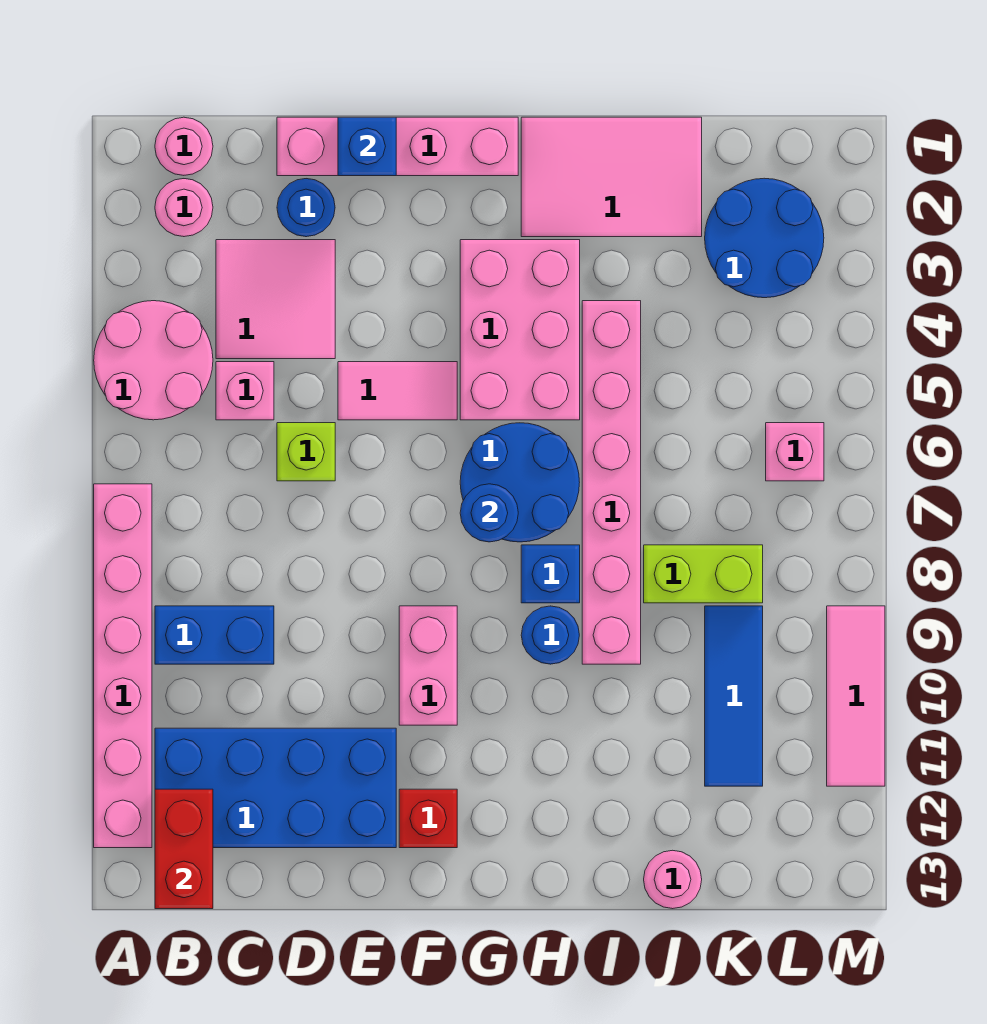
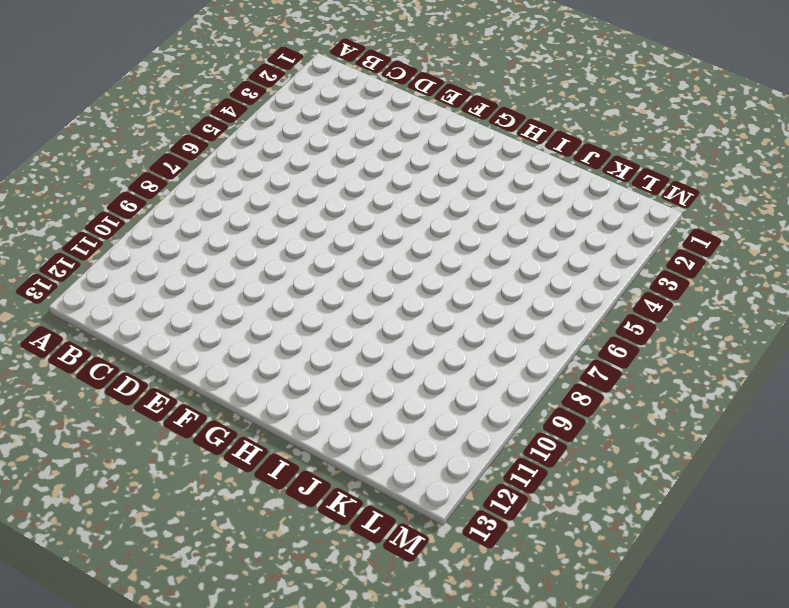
none -> pink 2x2 round brick [94,301,213,420]
none -> pink 1x6 brick [94,484,152,848]
none -> pink 1x1 round brick [155,117,213,175]

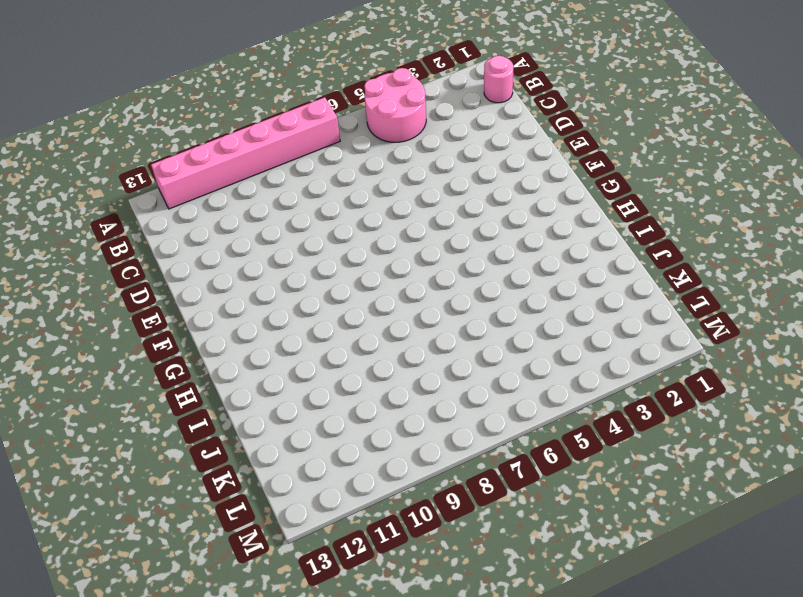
none -> pink 1x1 round brick [155,179,213,237]
none -> blue 1x2 brick [155,606,274,664]
none -> blue 2x4 brick [155,728,396,848]

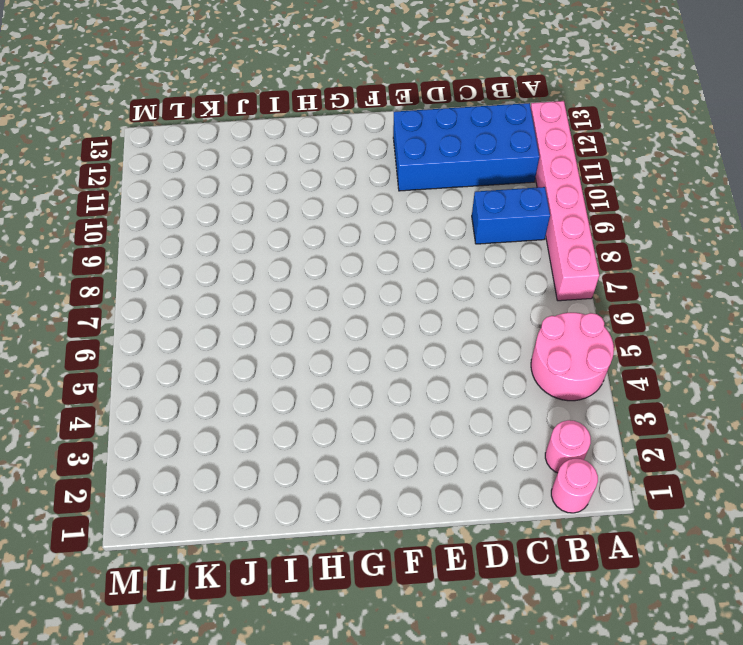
none -> pink 2x2 tile [216,240,335,359]
none -> pink 1x1 brick [216,362,274,420]
none -> pink 1x4 brick [277,117,518,176]

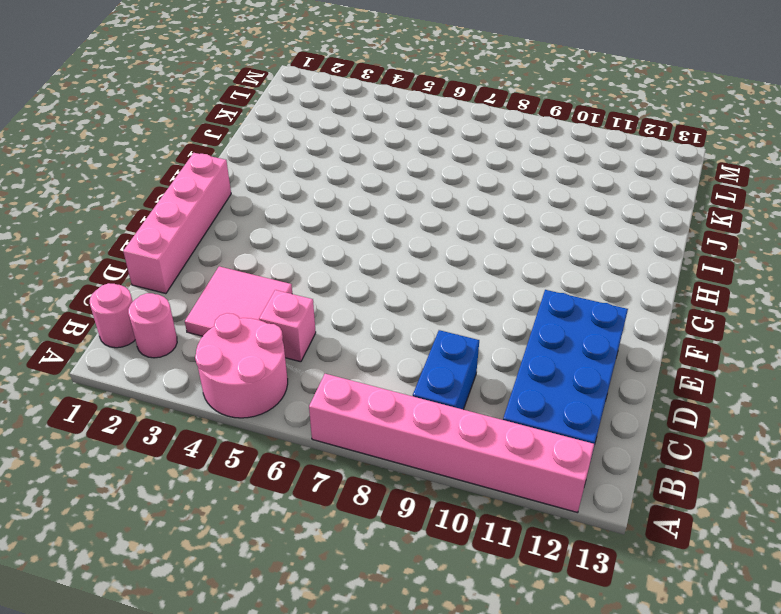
none -> blue 1x1 round brick [277,179,335,237]
none -> lime 1x1 brick [277,423,335,481]
none -> pink 1x2 tile [338,362,457,420]

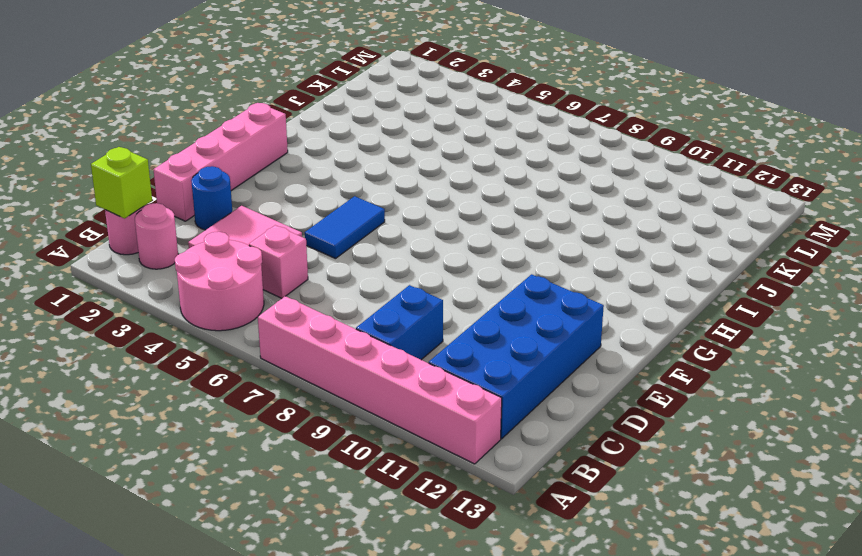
lime 1x1 brick [91,147,152,218] -> lime 1x1 brick moved to [277,423,335,481]
blue 1x2 tile [305,196,385,259] -> pink 1x2 tile [338,362,457,420]
none -> pink 1x2 brick [399,606,457,725]
none -> red 1x1 brick [399,789,457,848]
none -> pink 2x3 brick [460,240,580,420]

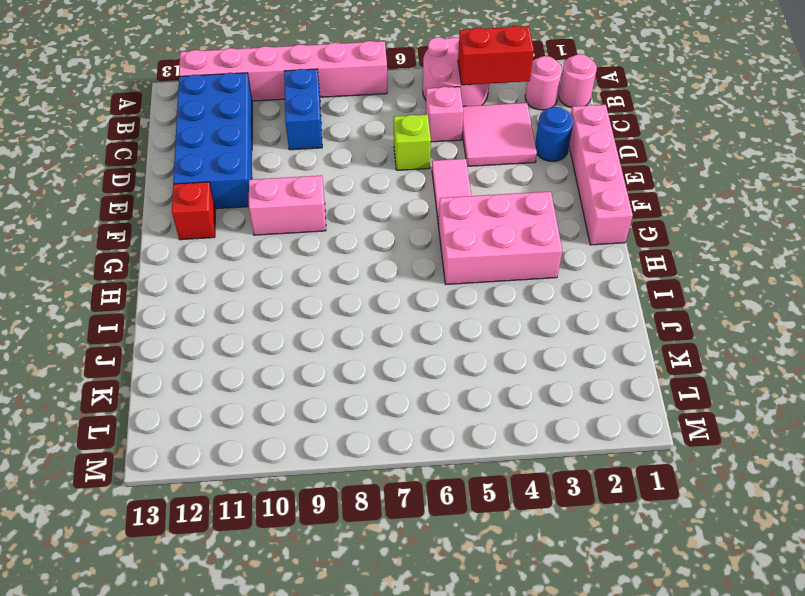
red 1x2 brick [458,26,534,85] -> red 1x2 brick moved to [155,789,213,909]
none -> blue 2x2 round brick [460,423,580,542]
none -> pink 2x3 tile [521,117,702,237]
none -> blue 1x1 brick [521,545,580,603]

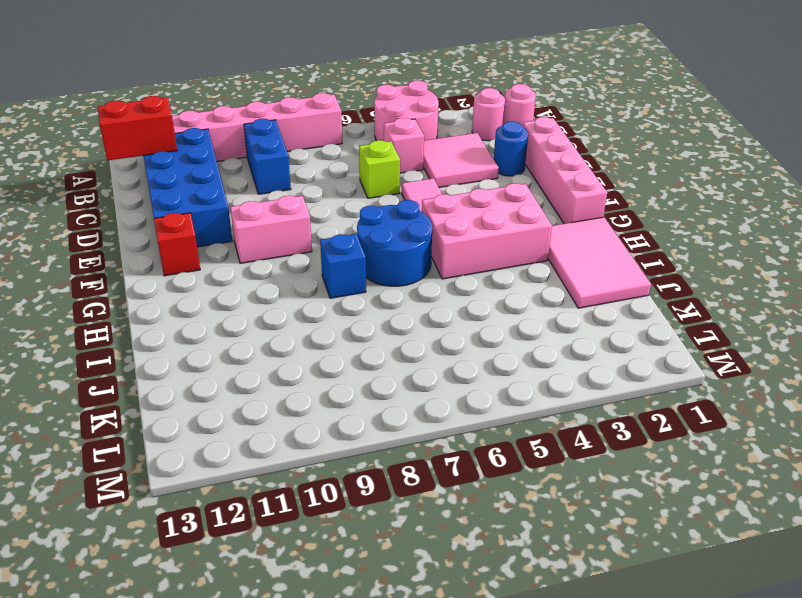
none -> blue 1x1 round brick [521,606,579,664]
none -> pink 1x6 brick [582,301,641,664]
none -> lime 1x2 brick [644,545,763,603]

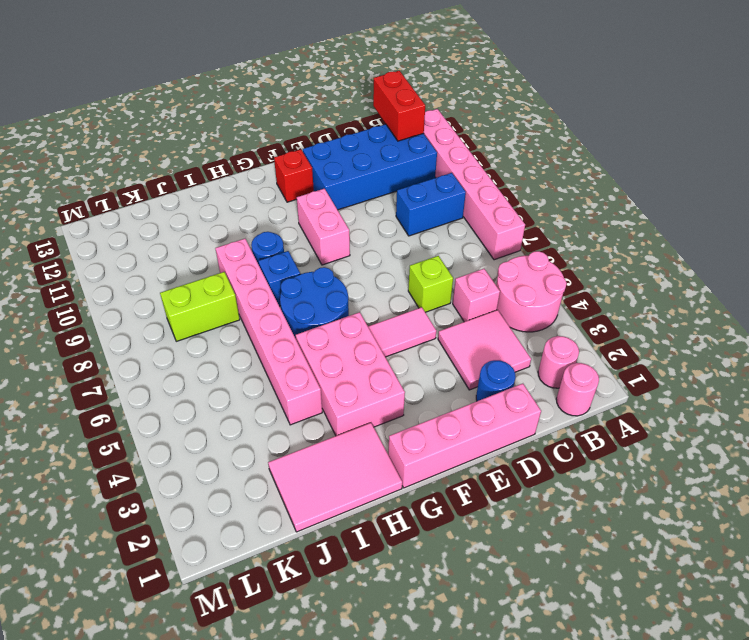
none -> pink 1x1 round brick [644,850,702,909]
none -> blue 2x2 round brick [705,178,824,298]
none -> blue 1x3 tile [705,606,763,786]

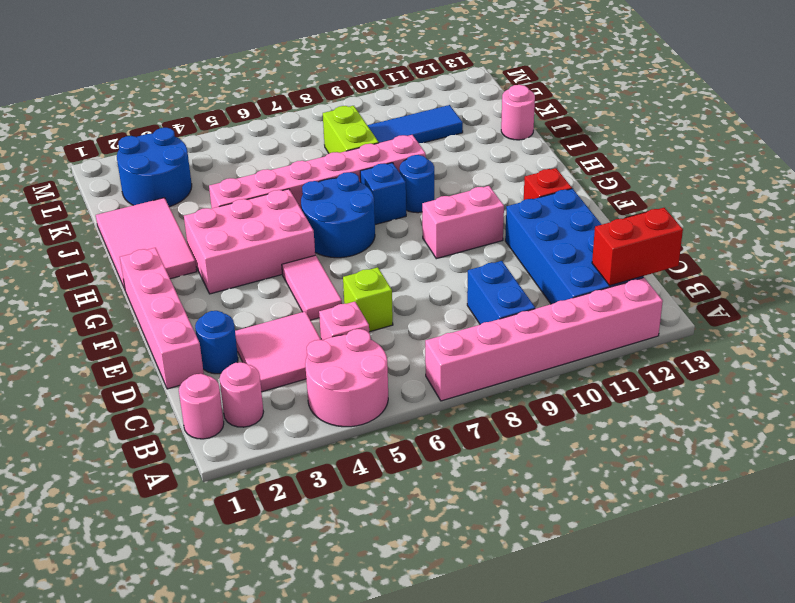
none -> pink 1x1 brick [766,423,824,481]
none -> pink 1x3 tile [827,606,885,786]
none -> blue 1x1 brick [338,117,396,176]

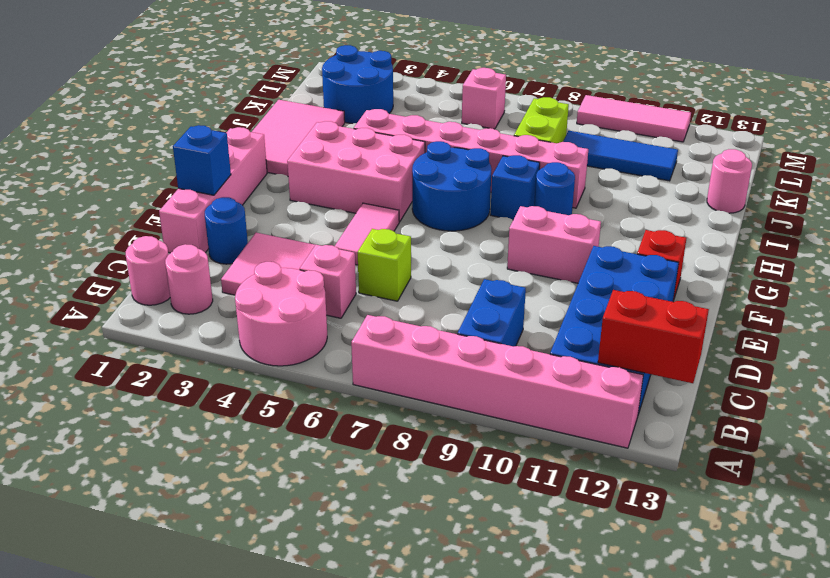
none -> blue 1x1 round brick [460,484,518,542]

